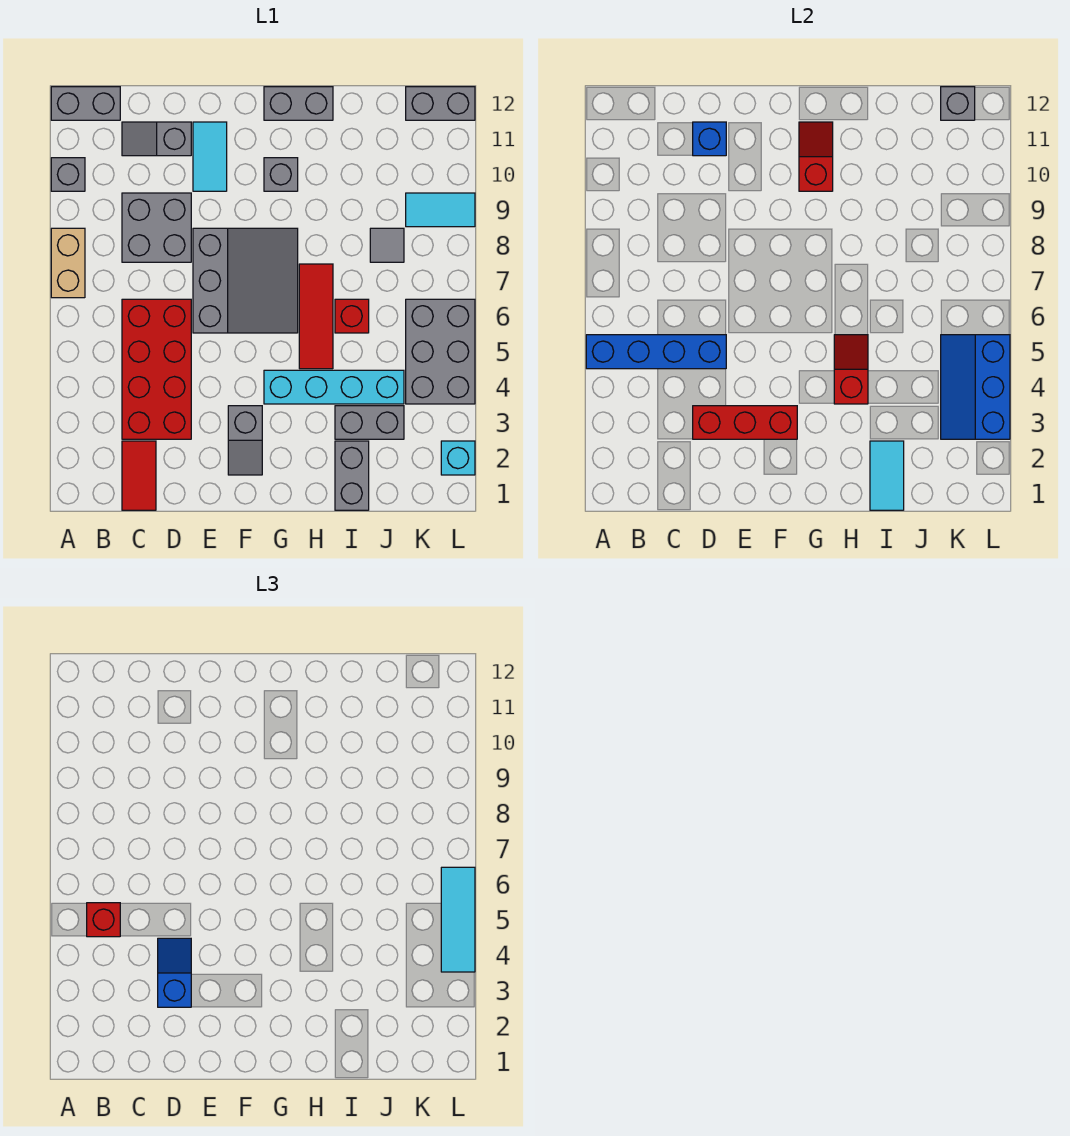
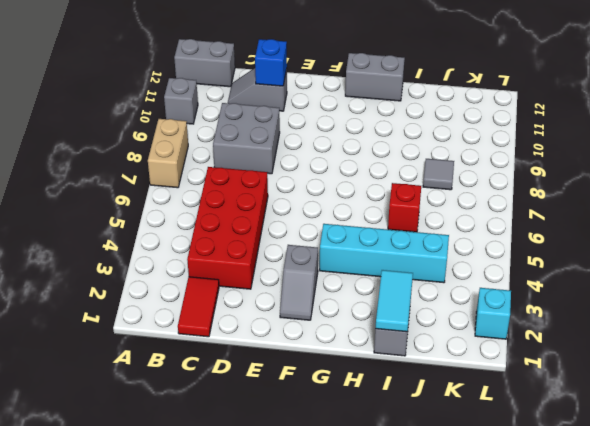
none -> grey 3x3 slope [193,228,298,333]
none -> cyan 1x2 tile [193,122,227,191]
none -> grey 1x1 brick [264,158,298,191]
none -> red 1x3 tile [299,264,333,369]

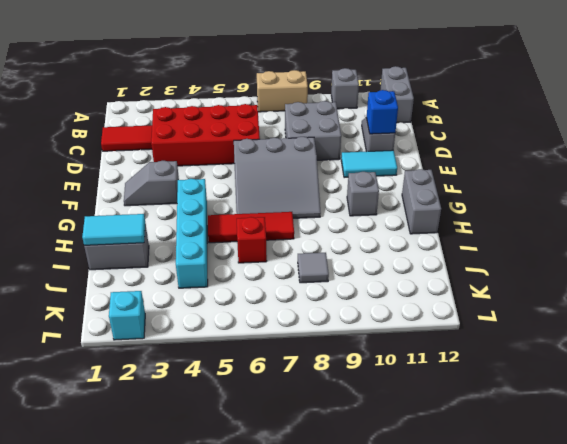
none -> grey 1x2 brick [335,406,404,439]
none -> grey 2x3 brick [406,299,475,404]
none -> cyan 1x2 tile [406,193,475,227]
none -> grey 1x2 brick [406,87,475,120]

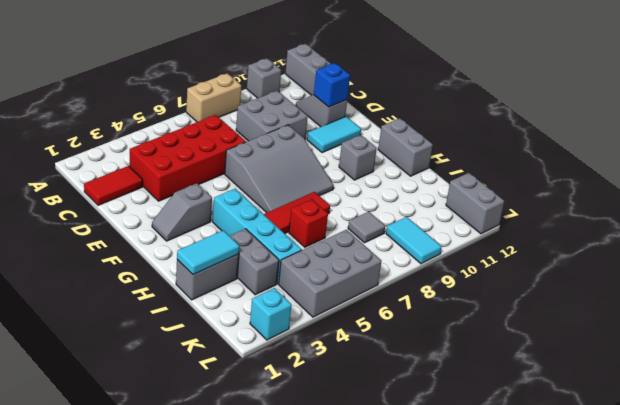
none -> blue 1x4 brick [586,335,726,369]
none -> red 1x3 brick [693,406,797,439]
none -> red 1x2 slope [799,122,833,191]
none -> red 1x2 slope [834,335,868,404]

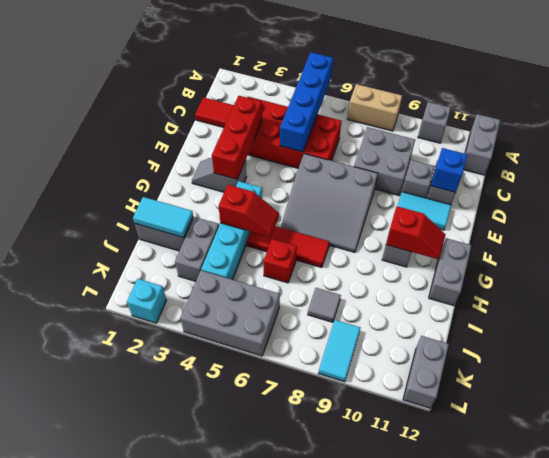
grey 1x1 brick [402,160,435,198] -> grey 1x1 brick moved to [941,87,975,120]
none -> blue 2x3 slope [941,335,1010,439]
none -> red 1x1 brick [87,903,120,937]
none -> blue 1x2 slope [158,938,191,1007]
none -> cyan 1x3 tile [441,867,475,972]

